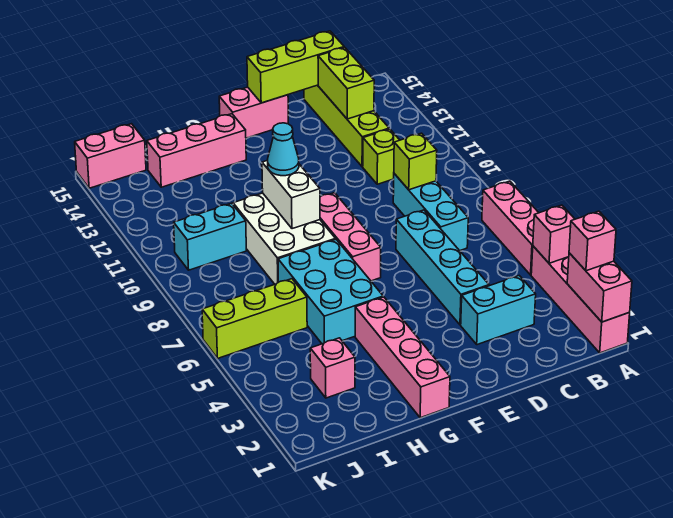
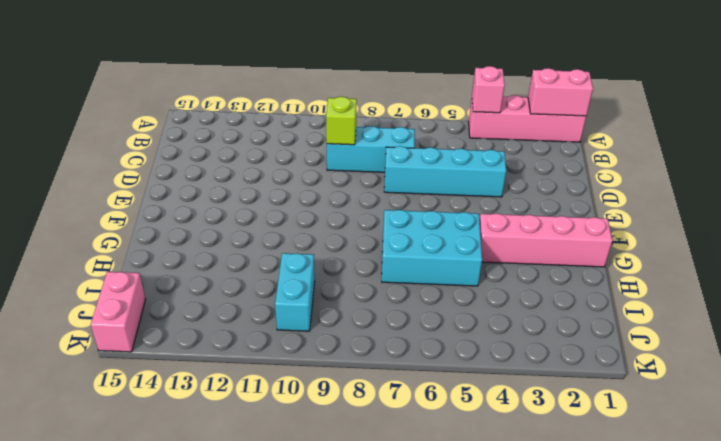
none -> pink 1x3 brick [482,181,539,275]
none -> cyan 1x2 brick [461,276,536,345]
none -> lime 1x1 brick [363,129,399,184]

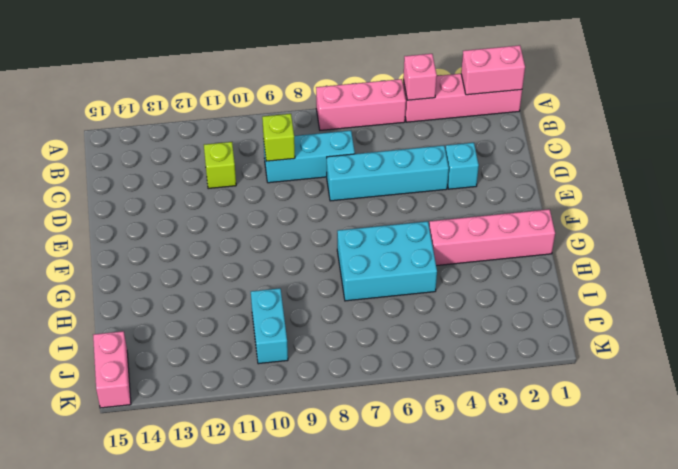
cyan 1x1 brick [445,143,479,189] -> cyan 1x2 brick [461,276,536,345]
none -> lime 1x4 brick [304,85,389,167]
none -> pink 1x2 brick [219,87,288,138]
none -> pink 1x3 brick [320,193,381,281]

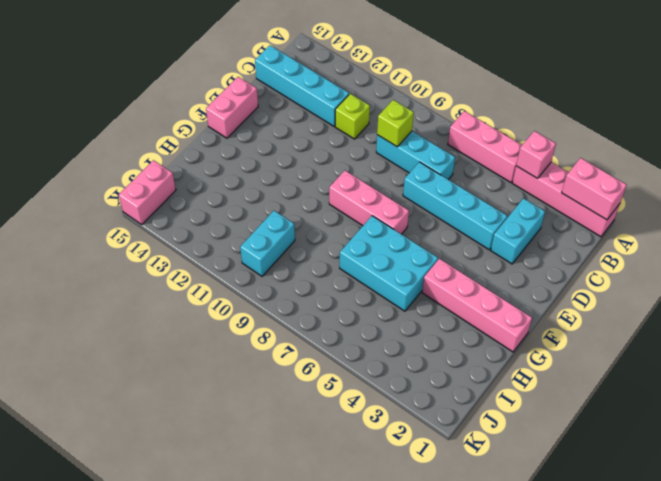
cyan 1x4 brick [255,45,349,126] -> lime 1x4 brick [304,85,389,167]
none -> white 2x3 brick [233,193,336,284]
none -> pink 1x3 brick [147,114,246,187]
none -> pink 1x1 brick [310,338,355,398]

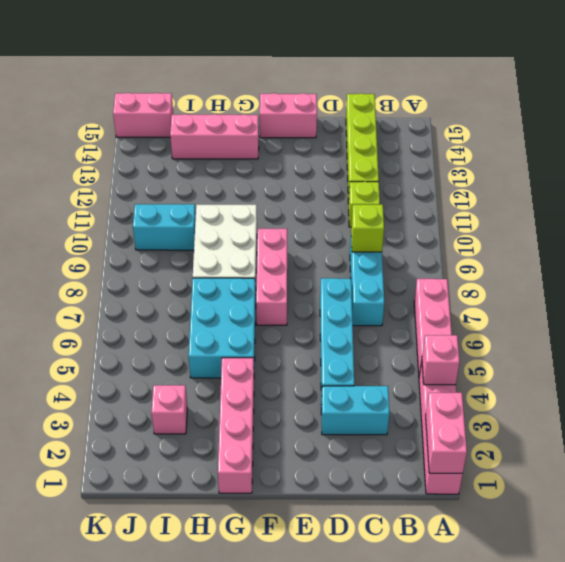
none -> lime 1x3 brick [202,279,307,359]
none -> lime 1x2 brick [318,47,374,119]
none -> lime 1x3 brick [247,31,344,103]

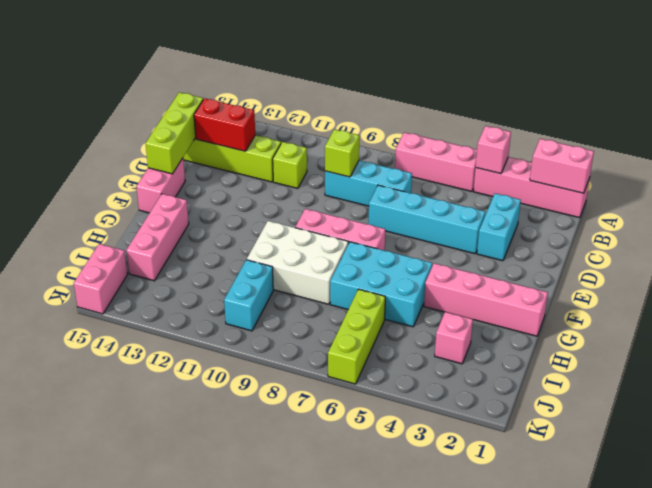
red 1x2 brick [194,98,255,151] -> lime 1x2 brick [318,47,374,119]
none -> white 1x2 brick [262,160,320,229]
none -> pink 1x1 brick [569,211,616,271]
none -> cyan 1x1 cone [268,123,299,176]

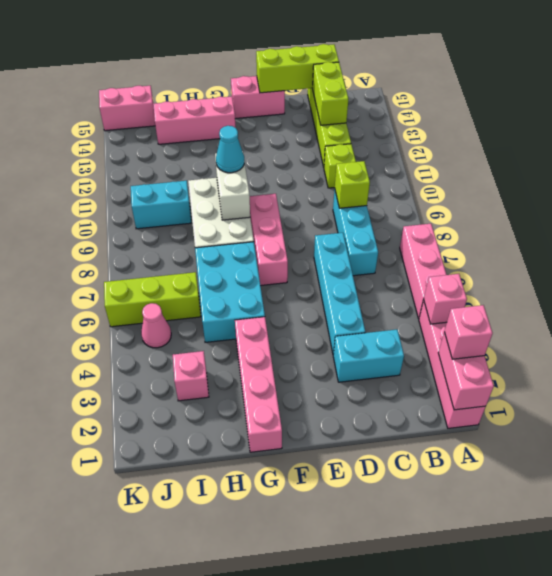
pink 1x1 cone [141,303,171,348] -> none

